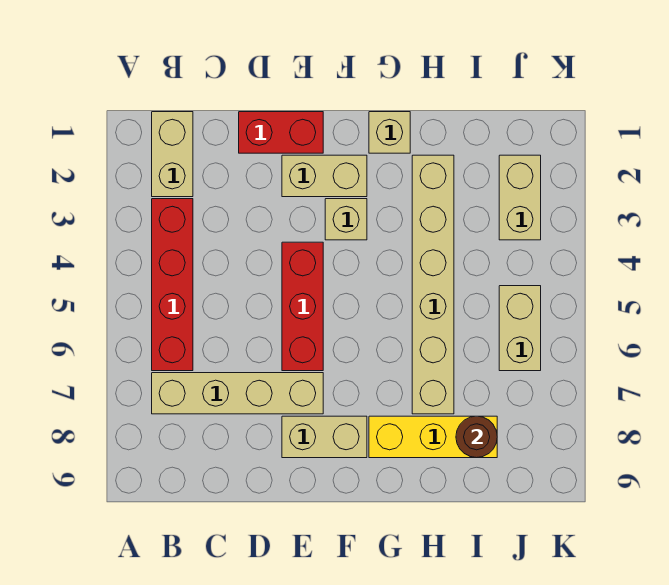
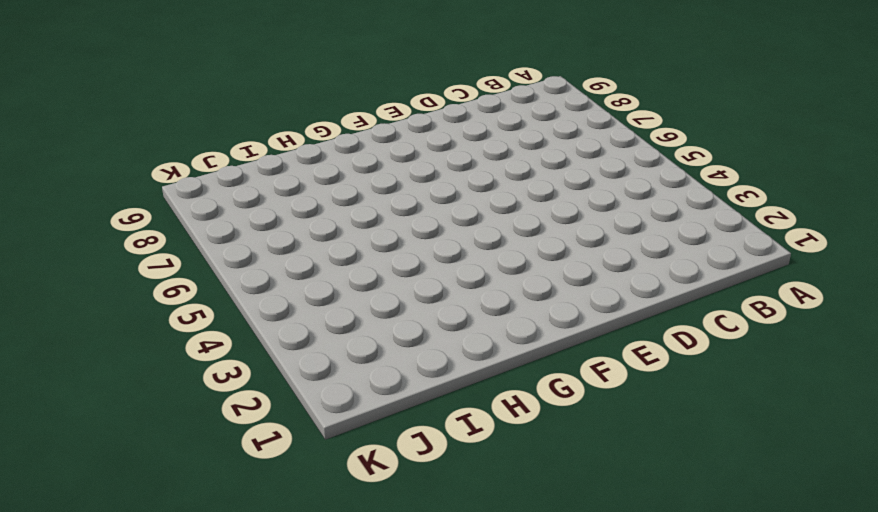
none -> tan 1x2 brick [152,112,193,197]
none -> red 1x4 brick [152,199,193,371]
none -> tan 1x4 brick [152,373,323,414]

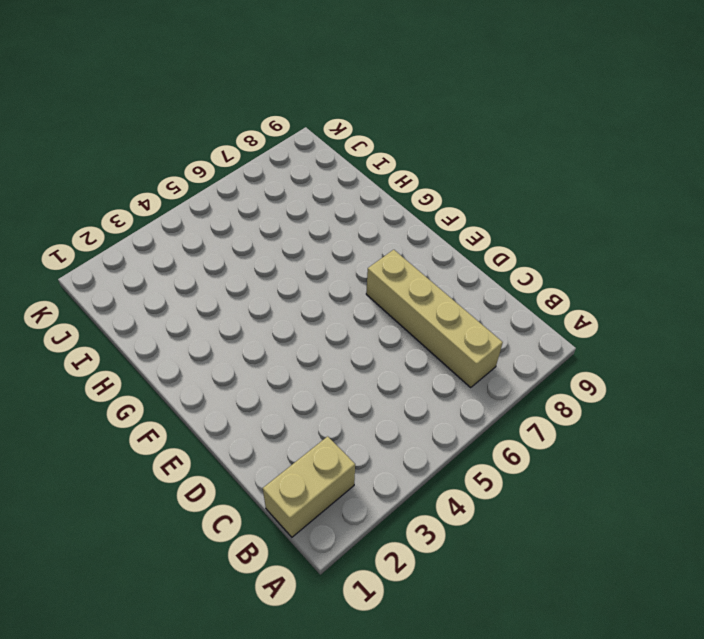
none -> red 1x4 brick [152,199,193,371]
none -> red 1x2 brick [239,112,323,153]
none -> tan 1x2 brick [282,155,367,197]

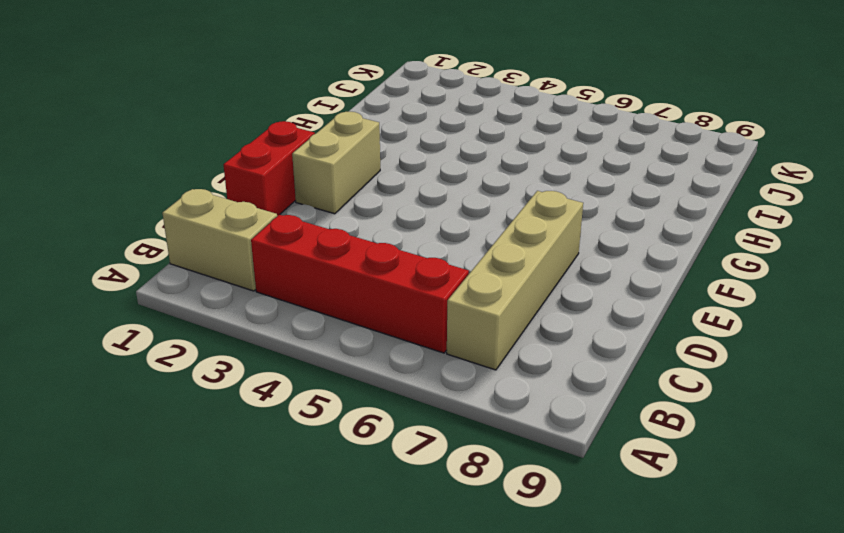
none -> red 1x3 brick [282,242,323,371]
none -> tan 1x2 brick [282,416,367,458]
none -> tan 1x1 brick [325,199,367,240]

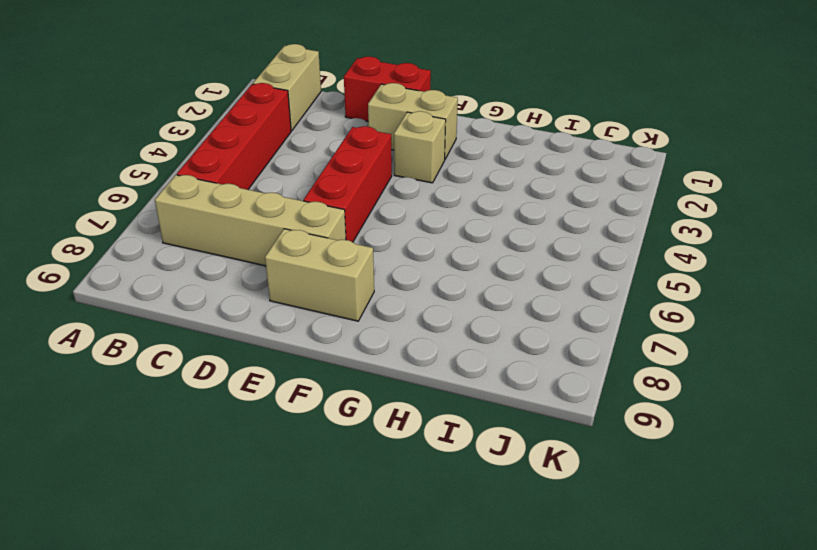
none -> tan 1x1 brick [369,112,410,153]
none -> yellow 1x3 brick [369,416,497,458]
none -> tan 1x6 brick [412,155,454,414]

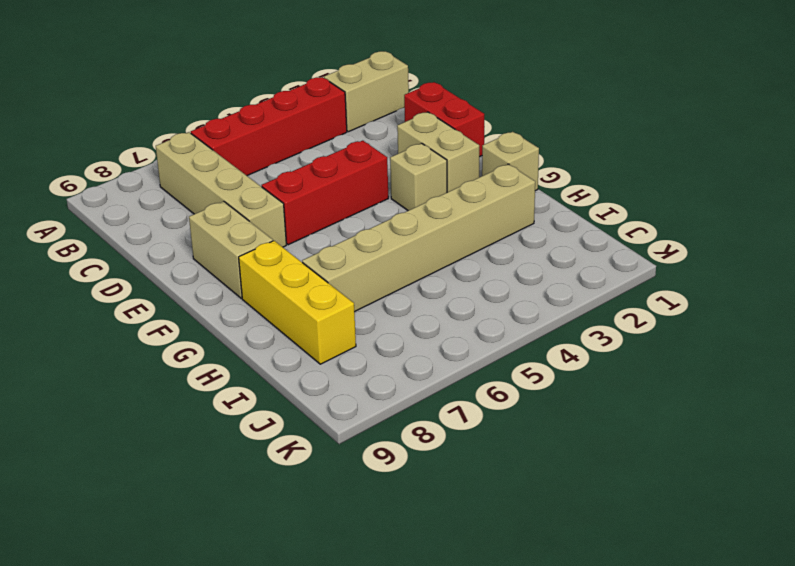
none -> tan 1x2 brick [499,155,541,240]
none -> tan 1x2 brick [499,286,541,371]
none -> brown 1x1 round brick [456,416,497,458]

